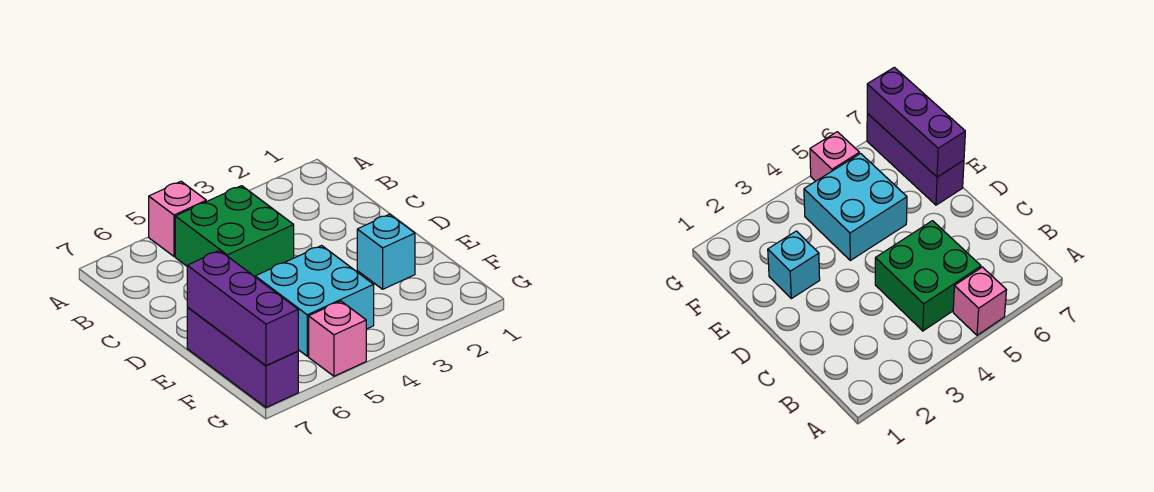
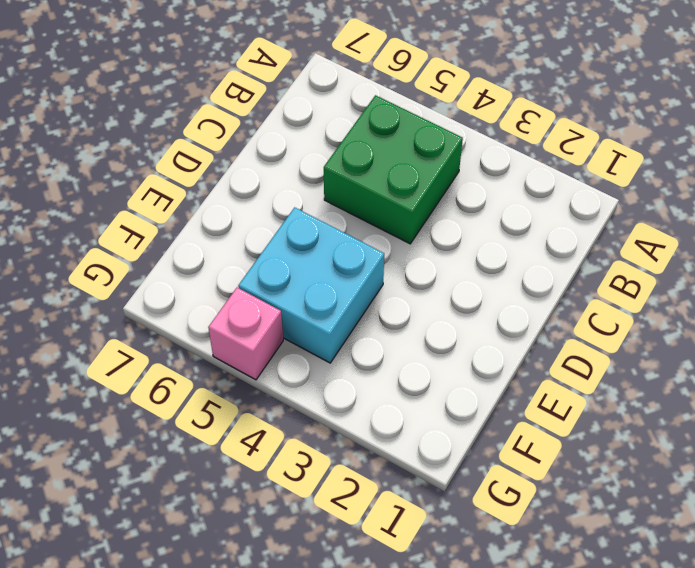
none -> pink 1x1 brick [149,181,206,256]
none -> cyan 1x1 brick [357,214,415,289]

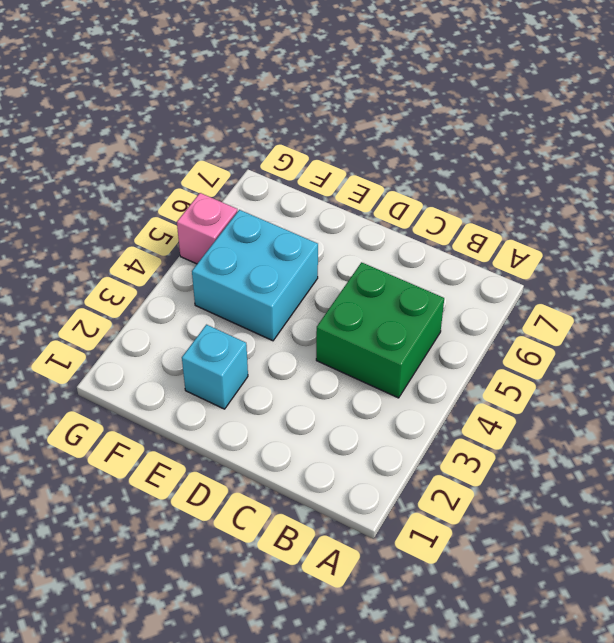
none -> pink 1x1 brick [149,181,206,256]
none -> purple 1x3 brick [187,307,298,407]

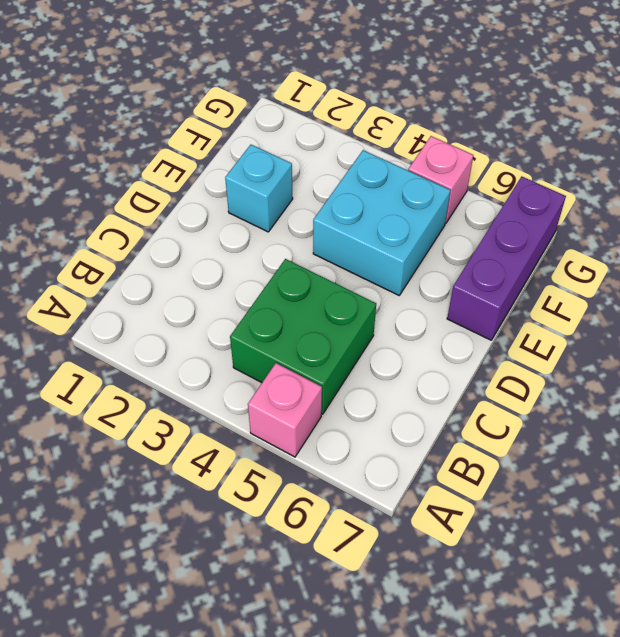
none -> purple 1x3 brick [187,251,298,366]

